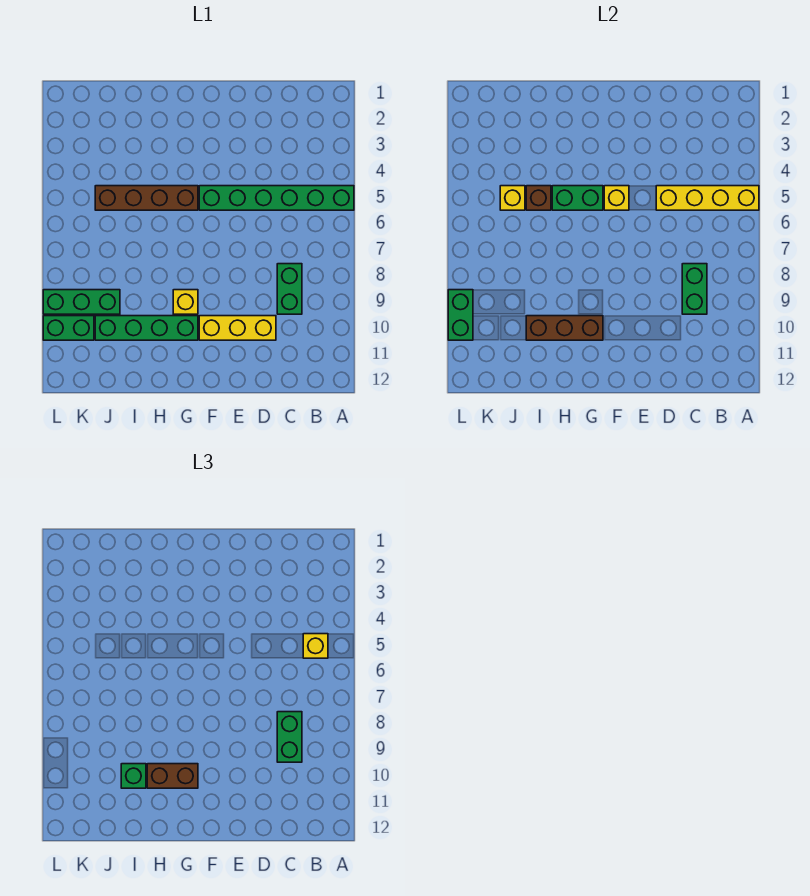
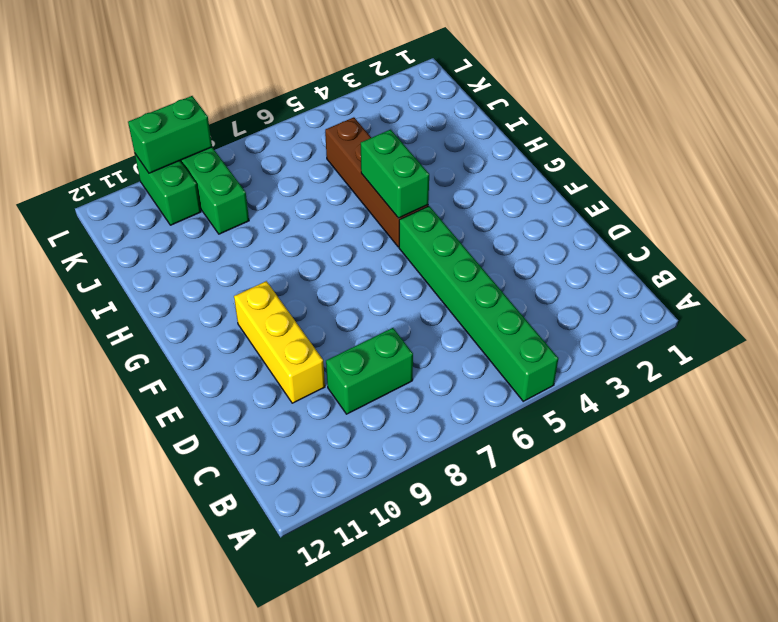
none -> yellow 1x1 brick [173,290,198,314]
none -> green 1x4 brick [95,316,198,340]
none -> yellow 1x4 brick [656,186,759,210]

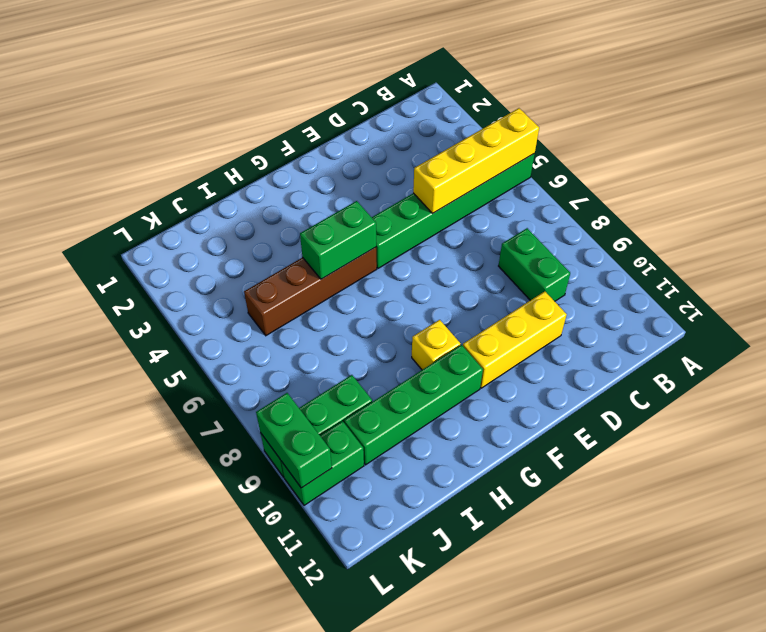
none -> green 1x2 brick [682,264,707,314]
none -> yellow 1x1 brick [604,186,629,210]
none -> brown 1x3 brick [526,316,603,340]

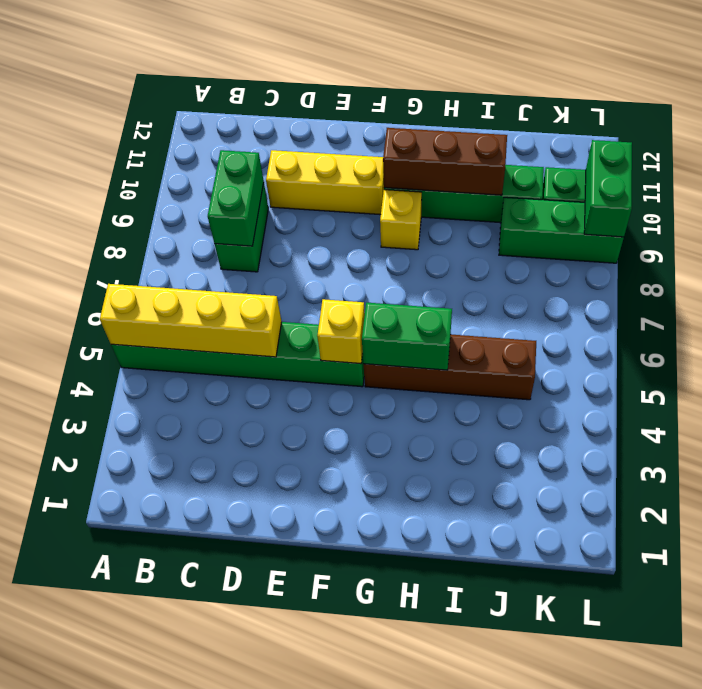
none -> brown 1x1 brick [526,186,551,210]
none -> yellow 1x1 brick [500,186,525,210]
none -> yellow 1x1 brick [303,634,328,658]

